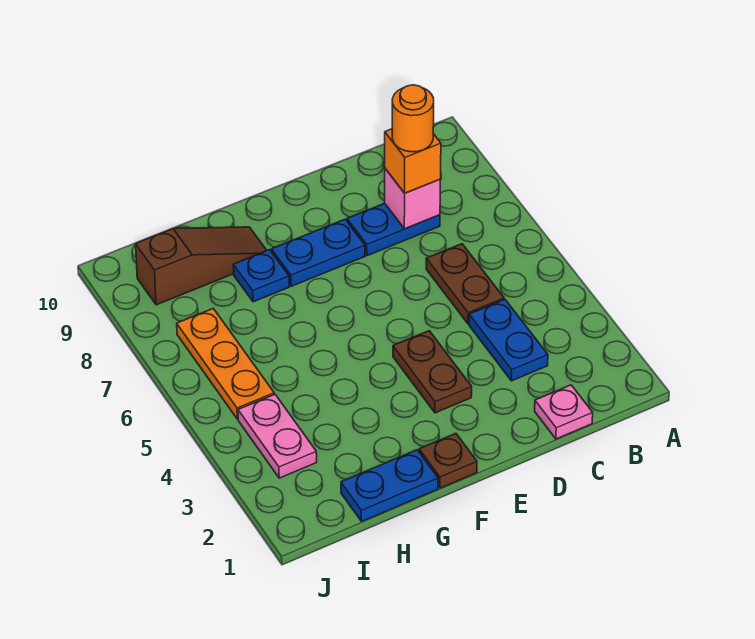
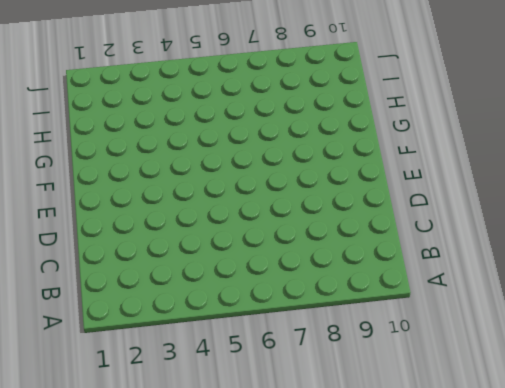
none -> pink 1x1 plate [535,385,593,439]
none -> blue 1x2 plate [469,300,548,381]
none -> brown 1x2 plate [426,244,504,324]

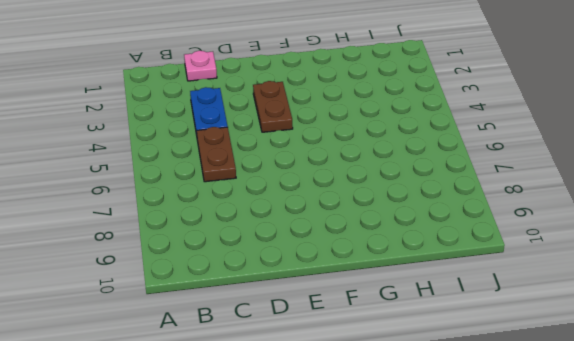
none -> blue 1x2 plate [347,203,440,256]
none -> blue 1x2 plate [272,219,365,286]
none -> brown 1x1 plate [419,434,477,488]

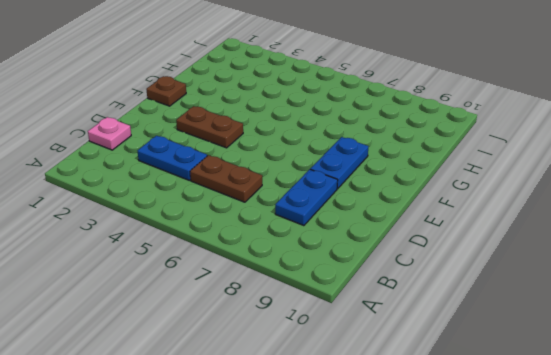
none -> blue 1x2 plate [341,450,438,521]
none -> blue 1x1 plate [233,250,289,302]
none -> brown 1x3 slope [136,227,267,305]

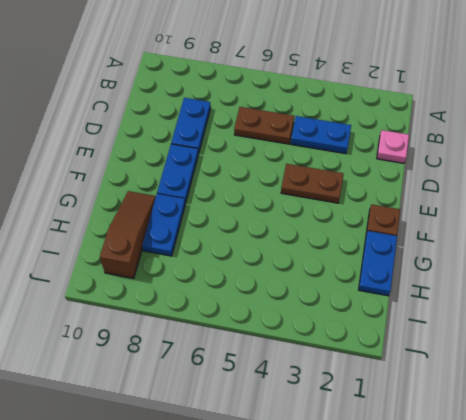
blue 1x2 plate [142,194,185,256] -> blue 1x1 plate [233,250,289,302]
none -> pink 1x2 plate [238,394,317,478]
none -> orange 1x3 plate [177,309,274,419]
none -> pink 1x1 brick [385,169,441,229]

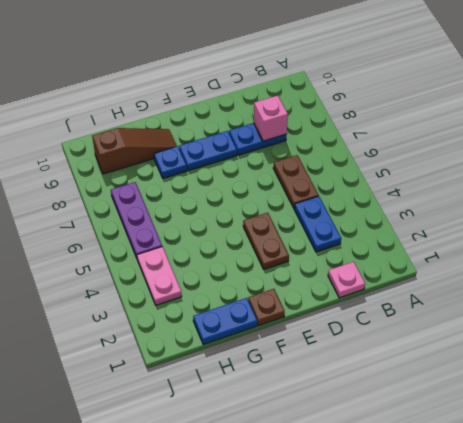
purple 1x3 plate [111,182,162,258] -> orange 1x3 plate [177,309,274,419]
none -> orange 1x1 brick [385,129,441,193]
none -> orange 1x1 round brick [392,85,434,152]

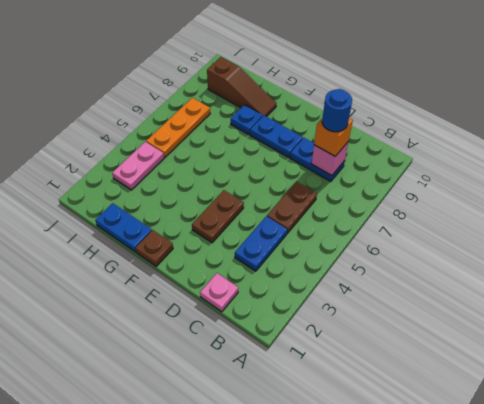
blue 1x1 round brick [322,89,352,132] -> orange 1x1 round brick [392,85,434,152]

